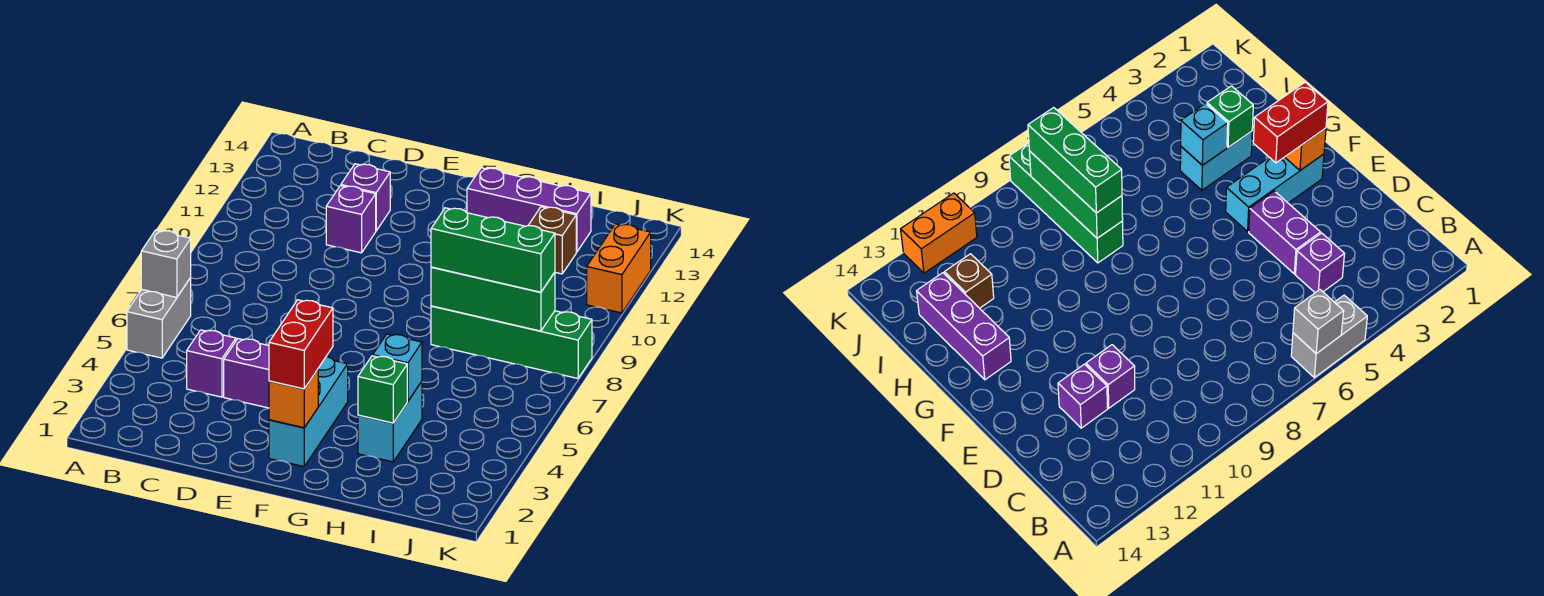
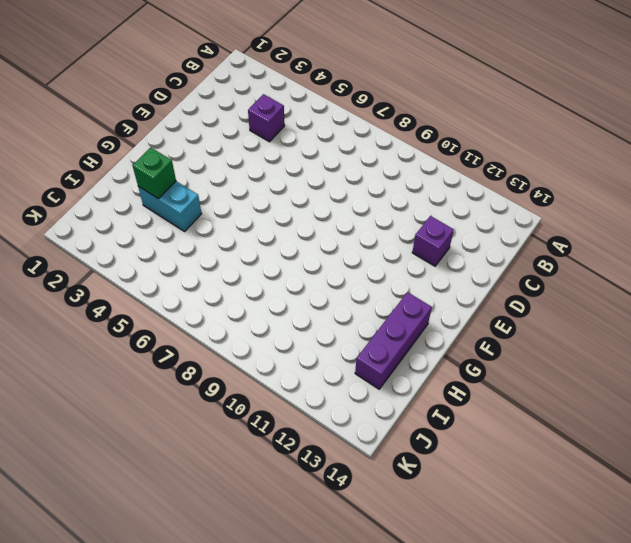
none -> grey 1x2 brick [127,278,191,358]
none -> purple 1x2 brick [224,339,269,408]
none -> purple 1x1 brick [326,186,376,253]

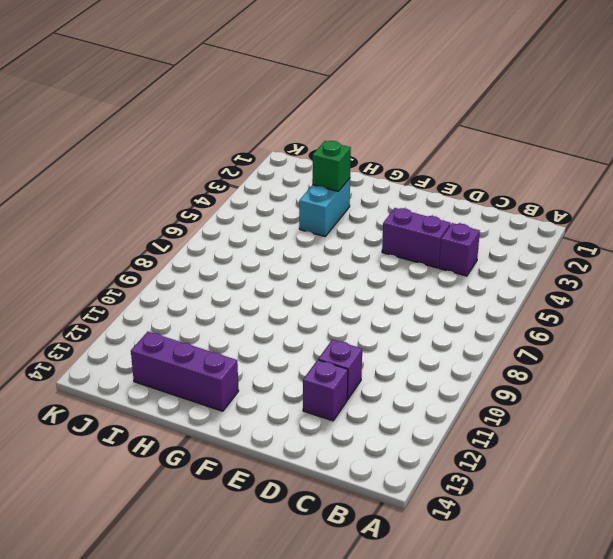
none -> grey 1x2 brick [127,278,191,358]
none -> cyan 1x3 brick [269,357,348,466]
none -> green 1x4 brick [431,306,592,378]

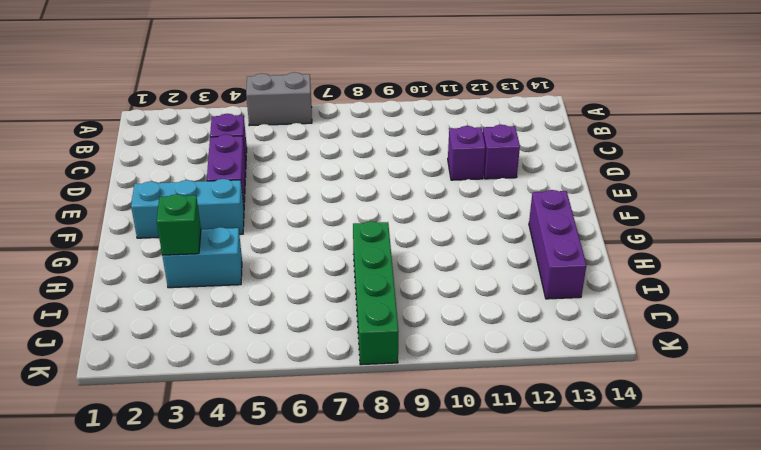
none -> brown 1x1 brick [528,207,576,274]
none -> orange 1x2 brick [587,224,651,313]
none -> grey 1x1 brick [141,230,191,297]

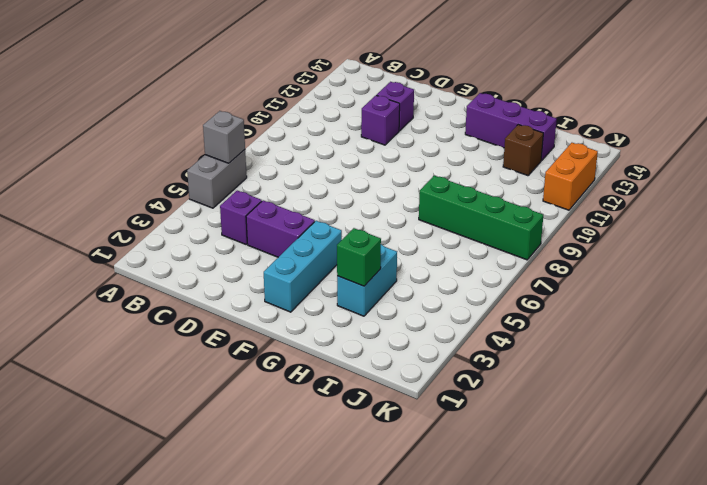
none -> orange 1x1 brick [269,370,318,428]
none -> cyan 1x1 brick [373,334,422,401]
none -> green 1x3 brick [431,267,555,331]

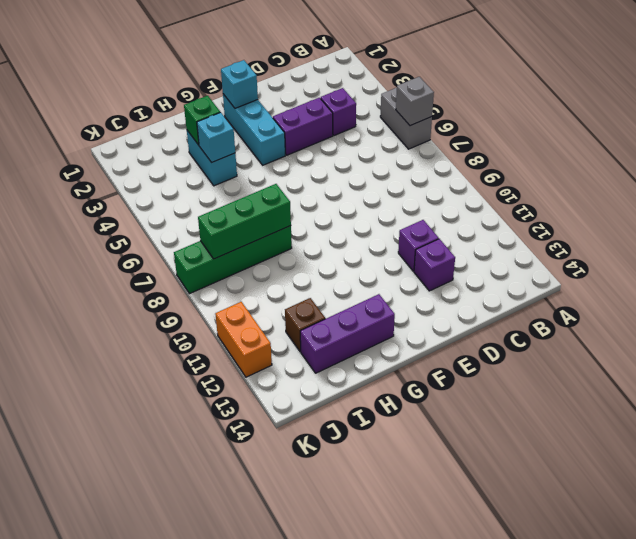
cyan 1x1 brick [221,60,258,108] -> orange 1x1 brick [269,370,318,428]
none -> red 1x2 brick [269,300,333,389]
none -> green 1x3 brick [431,208,555,292]

